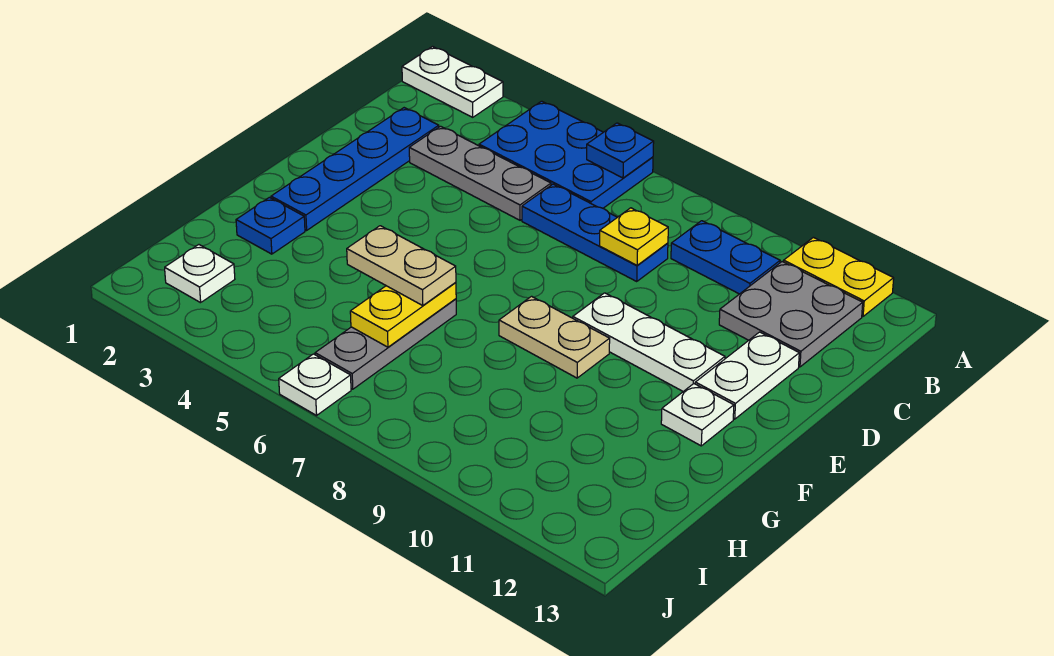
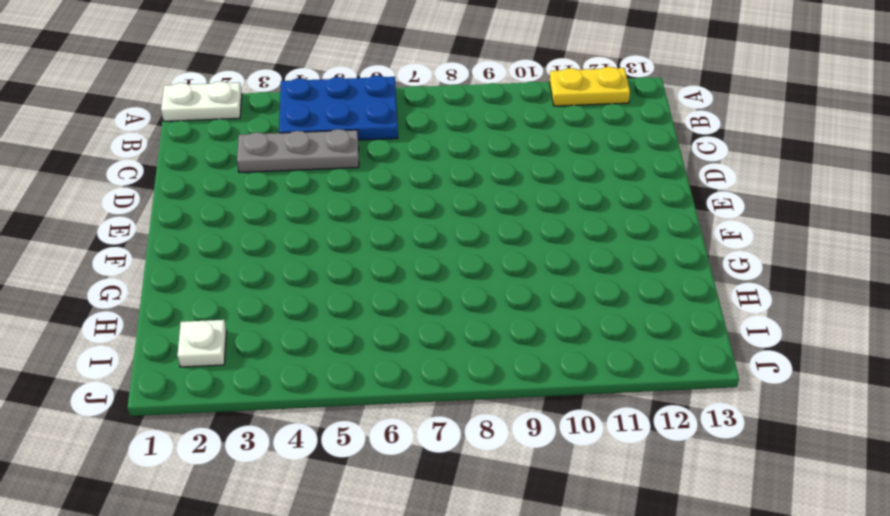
none -> blue 1x2 plate [671,221,780,294]
none -> grey 2x2 plate [719,262,863,367]
none -> blue 1x4 plate [271,108,439,230]

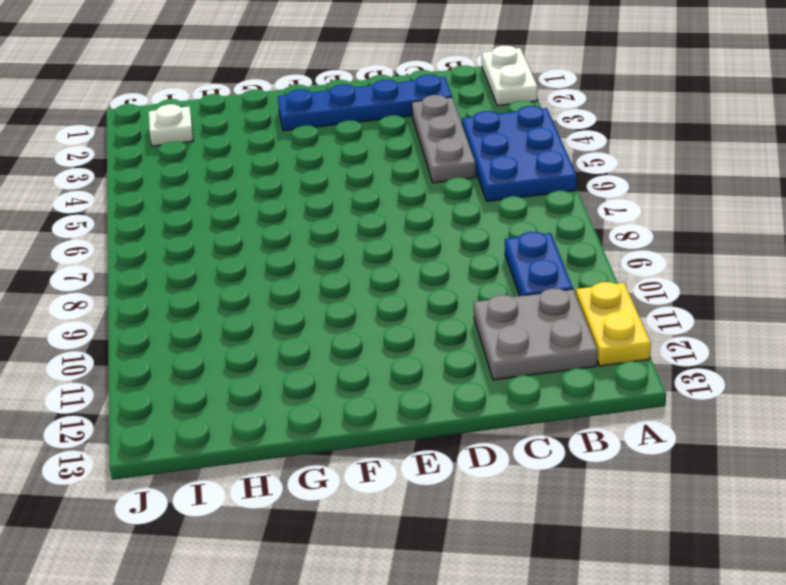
none -> blue 1x3 plate [522,184,668,281]
none -> white 1x2 plate [695,332,799,419]
none -> white 1x3 plate [573,293,725,391]

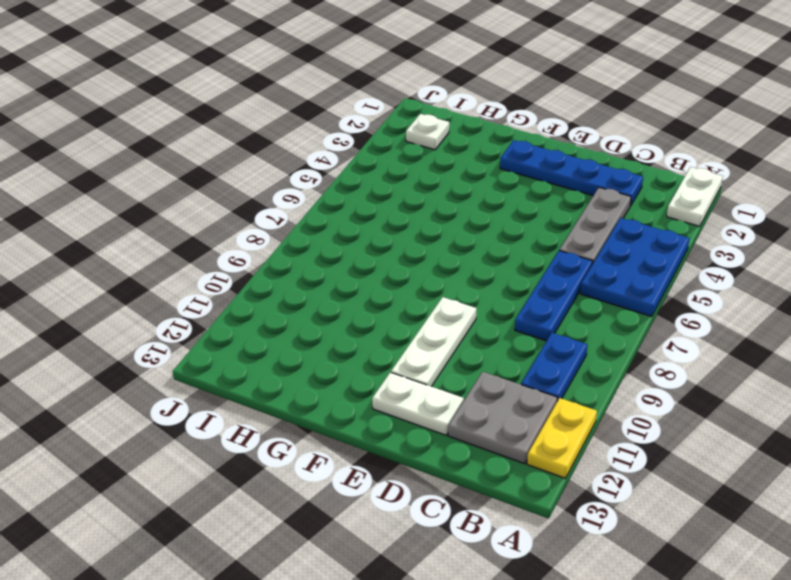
none -> tan 1x2 plate [499,296,610,378]
none -> white 1x1 plate [661,384,734,446]
none -> blue 1x1 plate [236,197,305,254]

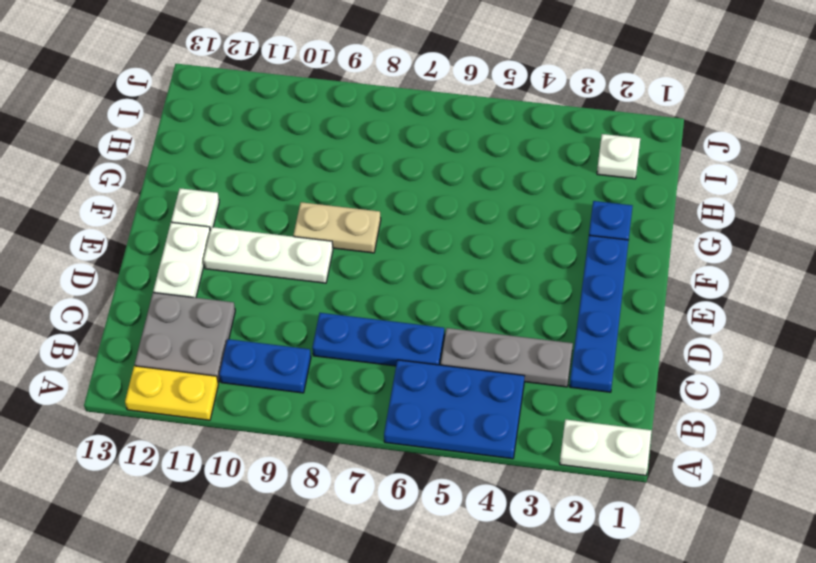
none -> grey 1x3 plate [315,299,456,389]
none -> white 1x1 plate [279,354,351,415]
none -> blue 1x1 plate [587,123,654,178]

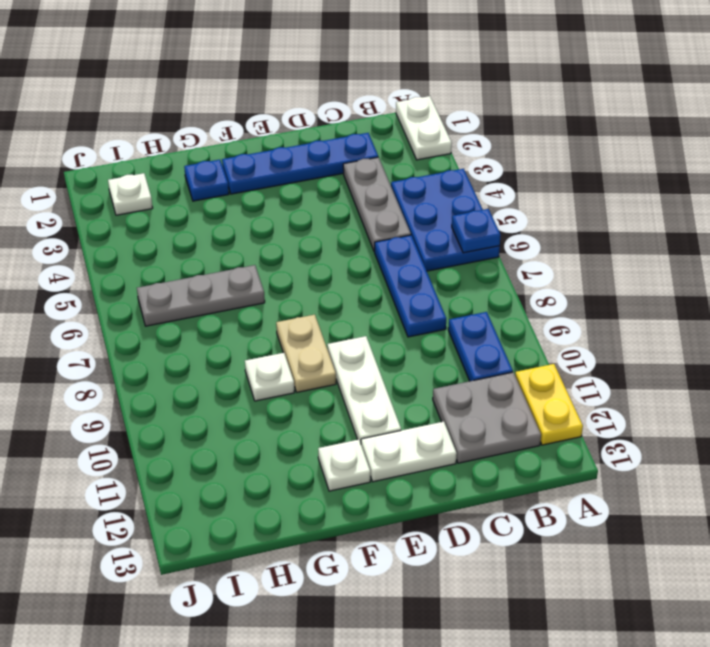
white 1x1 plate [245,353,294,401] -> white 1x1 plate moved to [279,354,351,415]
none -> yellow 1x1 plate [600,208,668,265]
none -> yellow 1x2 plate [350,282,456,347]
none -> tan 1x2 plate [347,226,456,306]

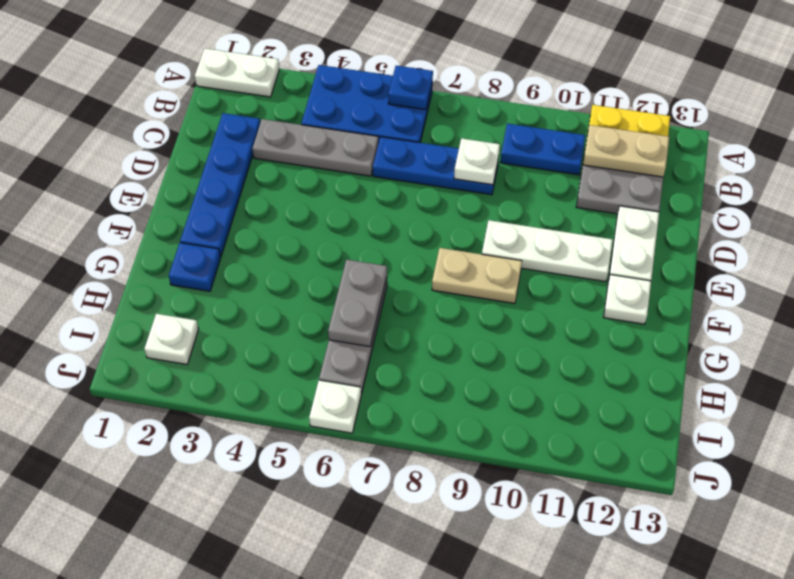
tan 1x2 plate [583,125,669,177] -> tan 1x2 plate moved to [347,226,456,306]
white 1x1 plate [454,138,500,185] -> yellow 1x1 plate [600,208,668,265]
grey 1x2 plate [328,260,387,347] -> yellow 1x2 plate [350,282,456,347]

